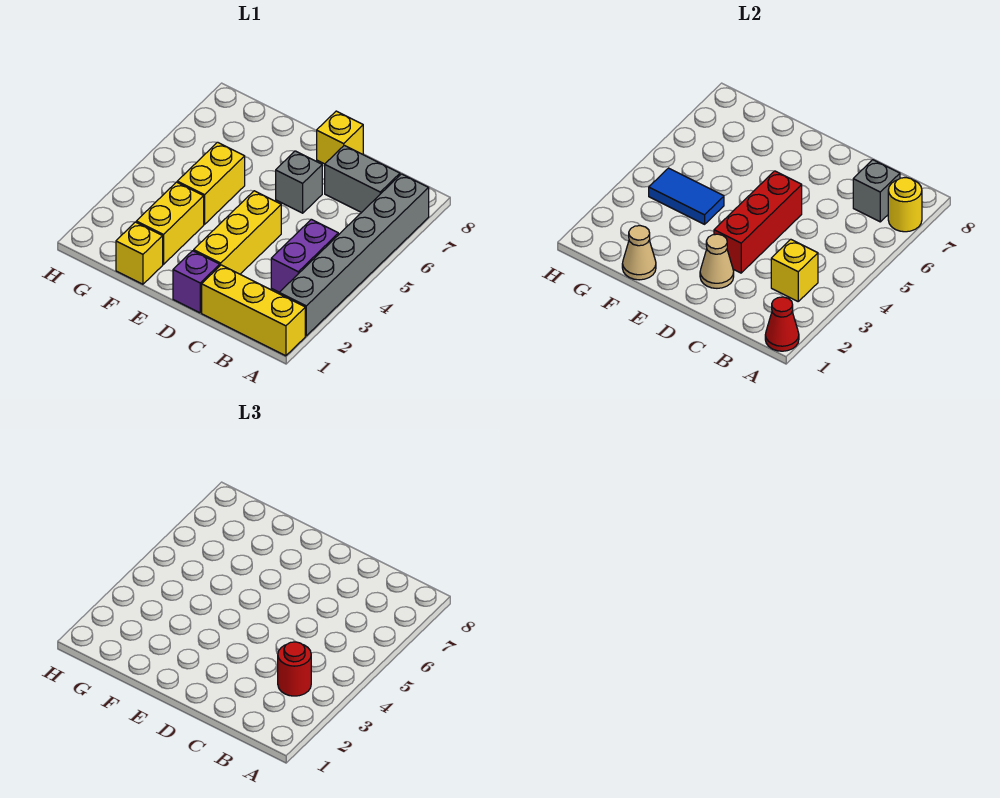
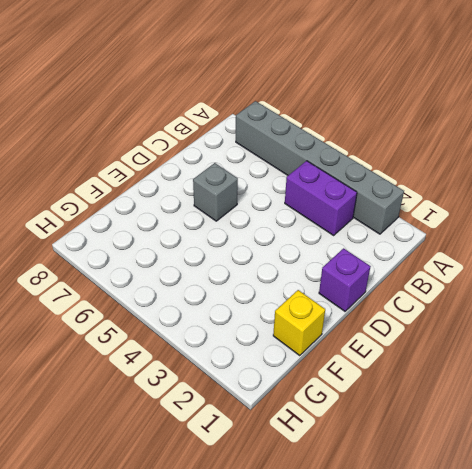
none -> yellow 1x3 brick [202,265,305,356]
none -> grey 1x2 brick [325,145,400,213]
none -> yellow 1x3 brick [194,191,281,274]

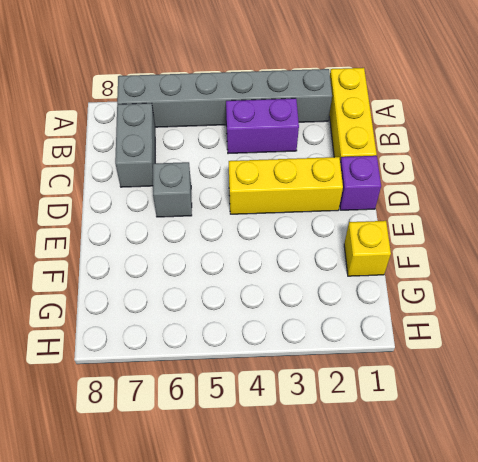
none -> yellow 1x1 brick [317,111,363,164]
none -> yellow 1x2 brick [136,182,204,264]
none -> yellow 1x2 brick [177,142,245,224]

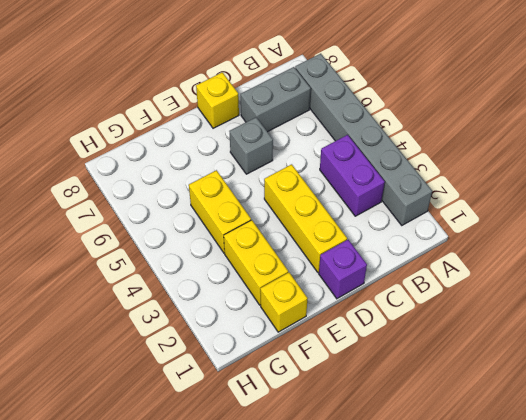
none -> yellow 1x3 brick [202,265,305,356]
none -> red 1x1 cone [765,297,799,351]
none -> yellow 1x1 round brick [888,178,922,232]

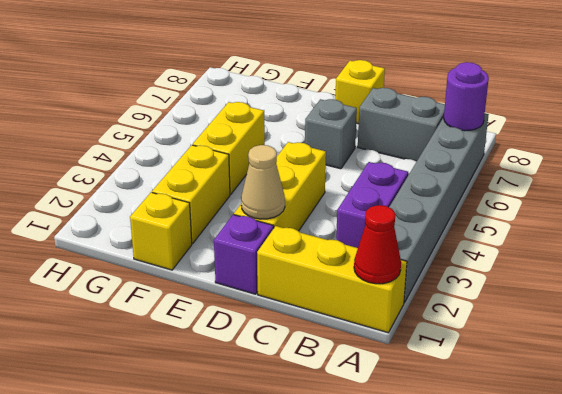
purple 1x1 round brick [444,62,489,131] -> yellow 1x1 round brick [888,178,922,232]
none -> yellow 1x1 brick [771,239,818,301]
none -> grey 1x1 brick [853,160,900,222]
none -> red 1x3 brick [714,171,802,273]

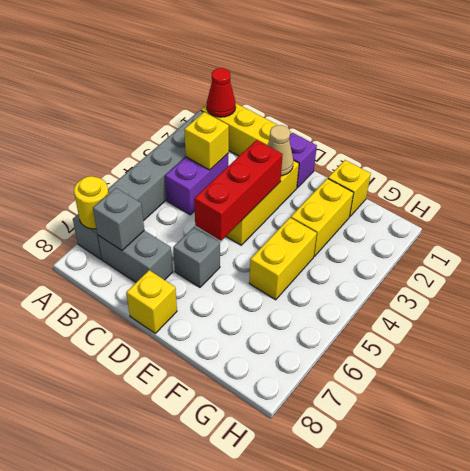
none -> tan 1x1 cone [622,226,656,280]
none -> blue 1x2 tile [649,168,724,224]
none -> red 1x1 round brick [278,642,311,696]

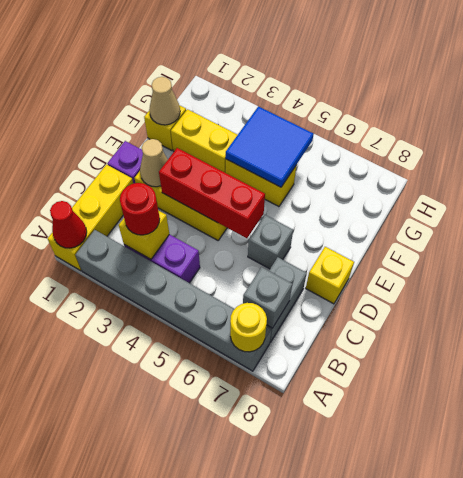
blue 2x2 tile [226,106,314,187] -> blue 1x2 tile [649,168,724,224]

